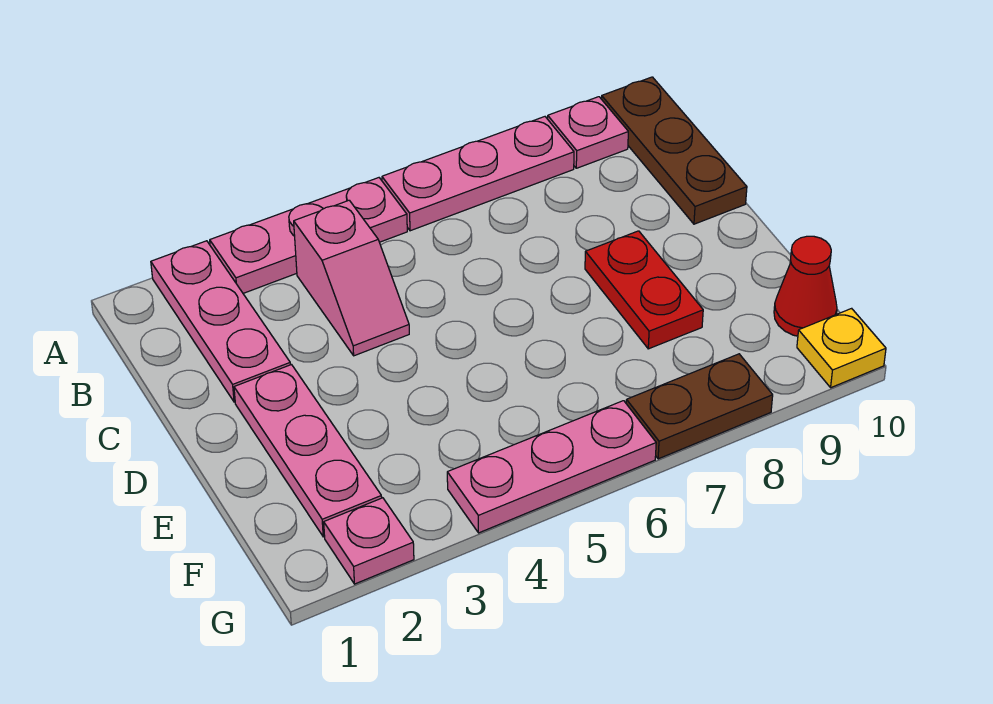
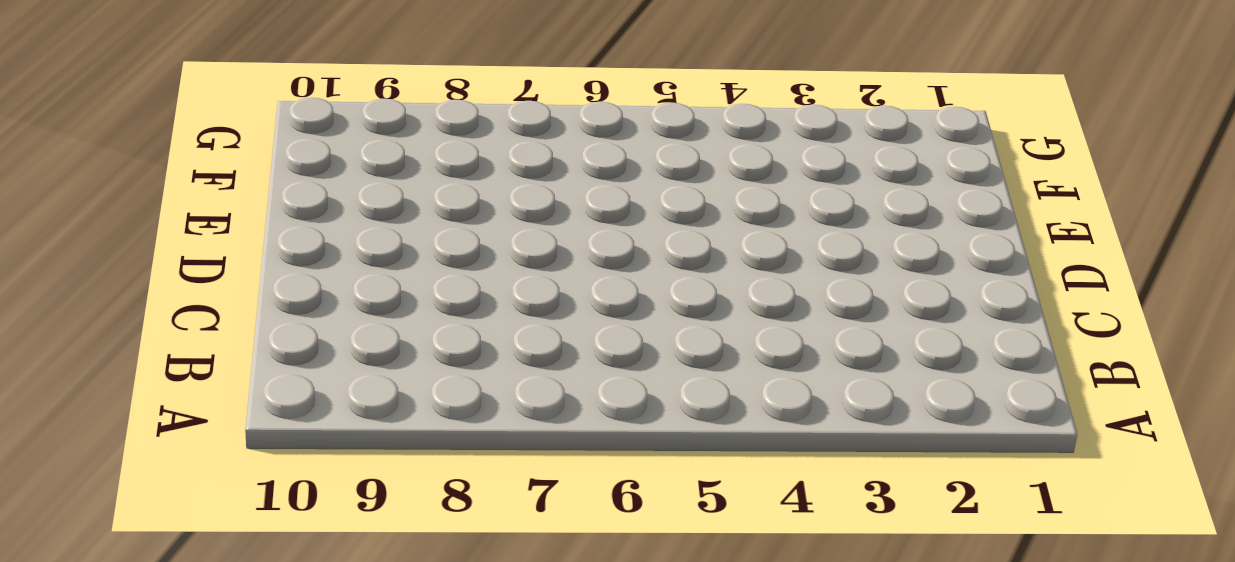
none -> pink 1x3 plate [151,241,290,402]
none -> pink 1x3 plate [210,178,407,293]
none -> pink 1x3 plate [382,117,574,231]

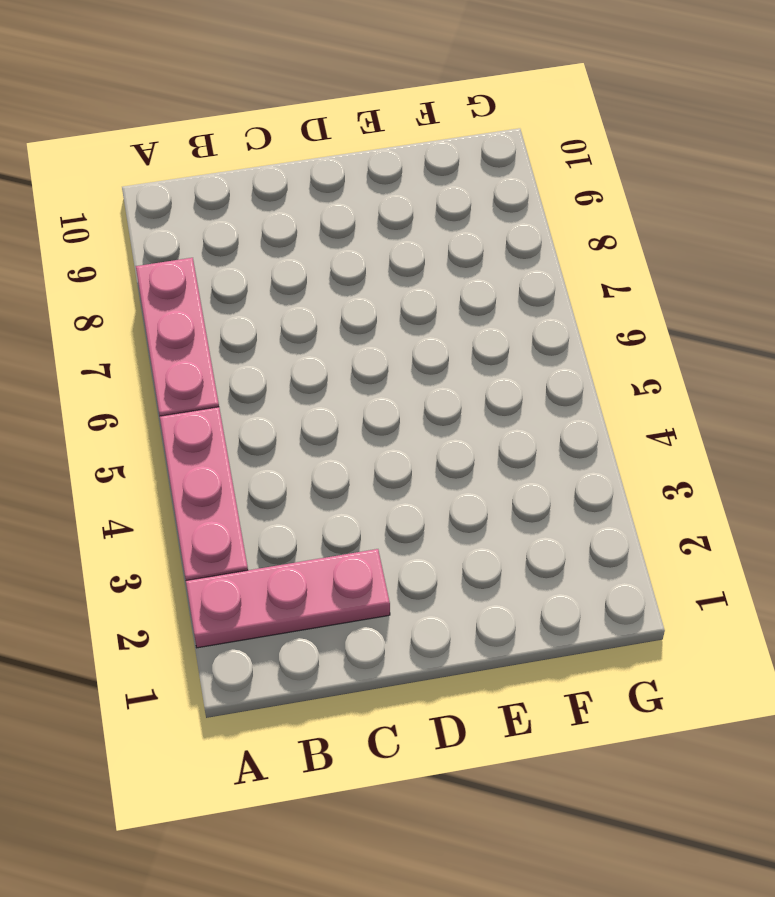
none -> pink 1x1 plate [548,97,628,168]
none -> brown 1x3 plate [602,77,747,224]
none -> pink 1x2 slope [294,200,409,356]

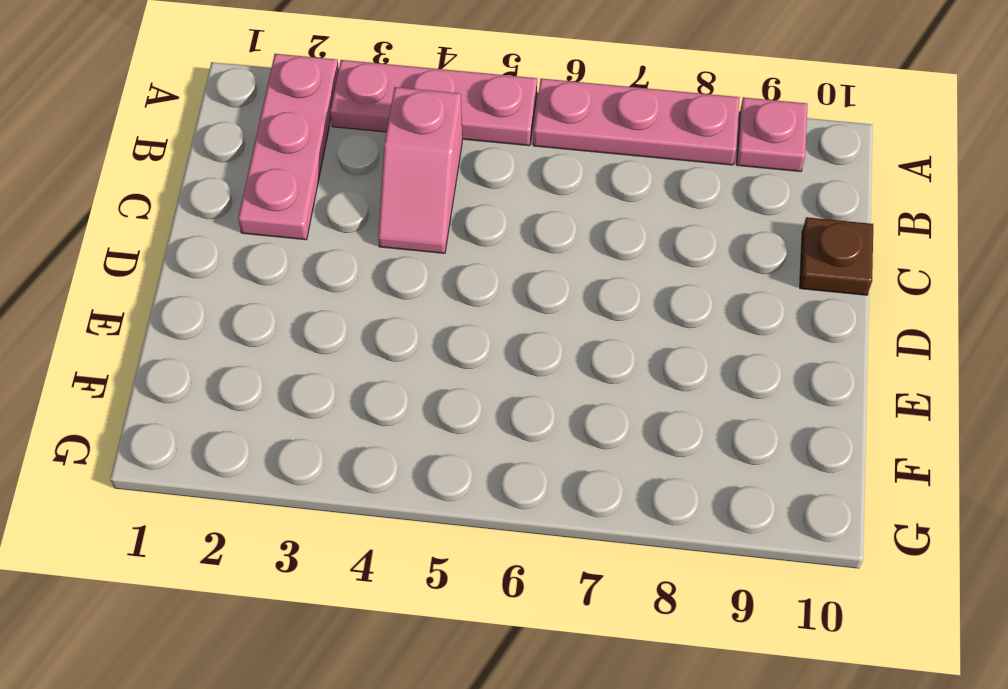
brown 1x1 plate [800,217,873,295] -> brown 1x3 plate [602,77,747,224]
none -> pink 1x3 plate [234,365,382,537]
none -> red 1x2 plate [585,231,703,349]
none -> red 1x1 cone [774,236,837,336]

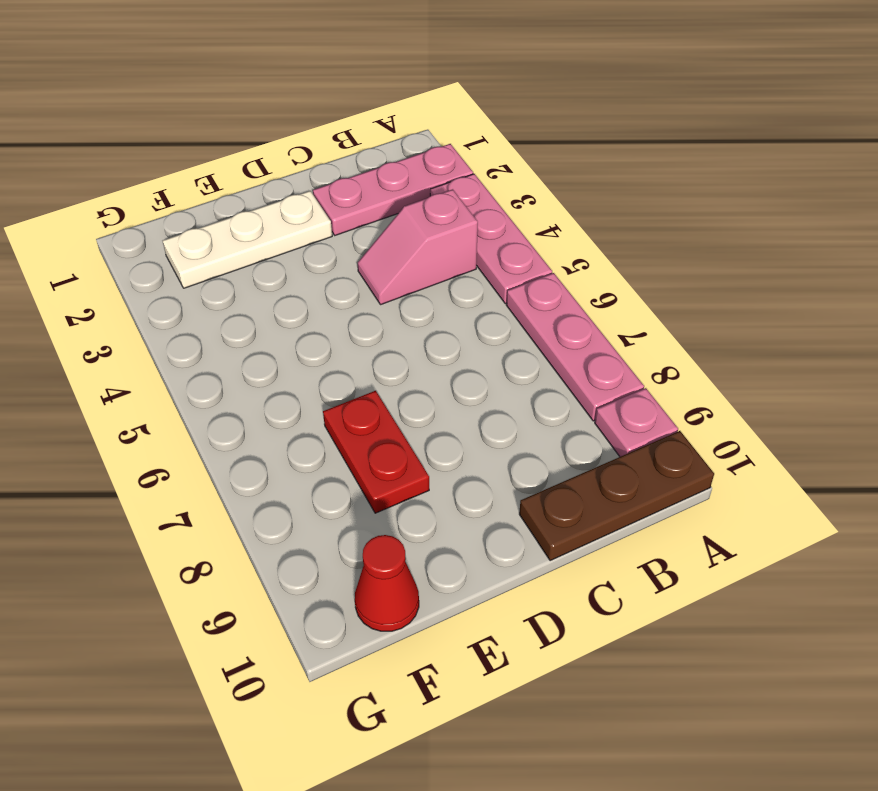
white 1x3 plate [163,191,332,288] -> pink 1x3 plate [234,365,382,537]
red 1x2 plate [323,391,429,513] -> red 1x2 plate turned to [585,231,703,349]
none -> pink 1x1 plate [324,498,414,584]
none -> pink 1x3 plate [447,401,656,533]
none -> brown 1x2 plate [626,354,773,459]

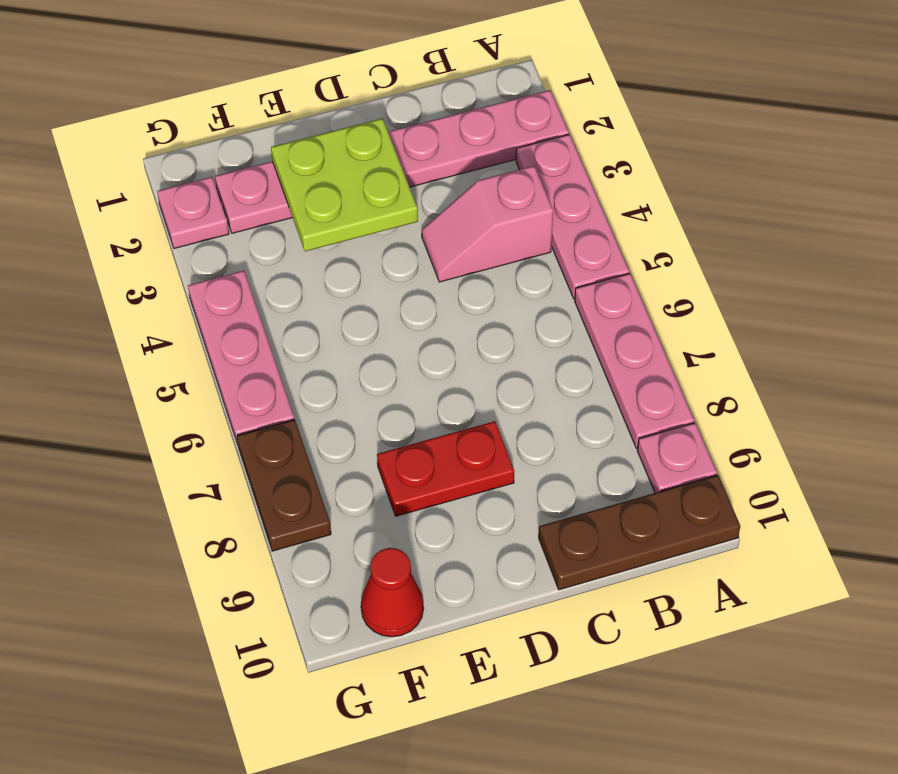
lime 2x2 plate [271,118,418,251] -> none
none -> yellow 1x1 plate [797,308,886,388]

